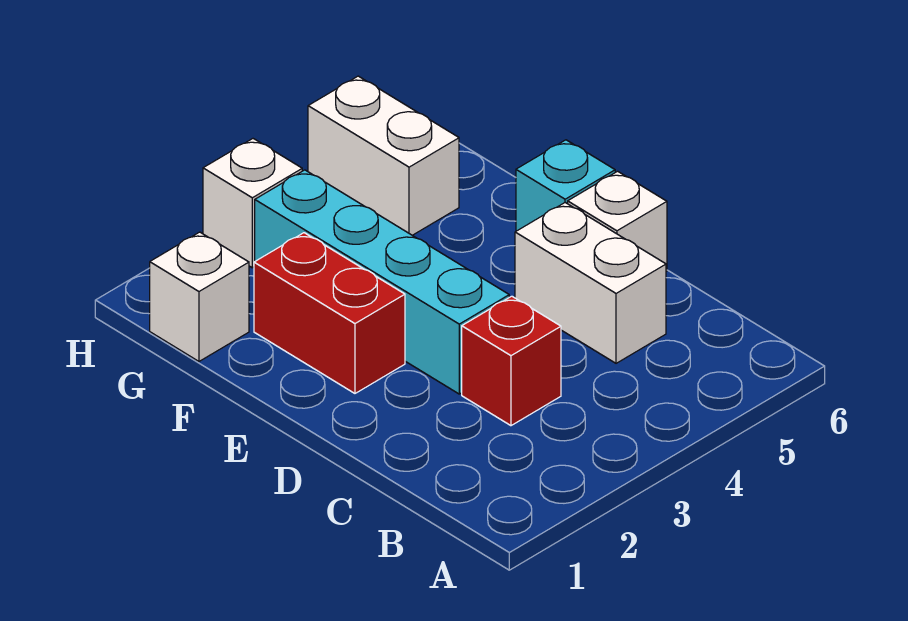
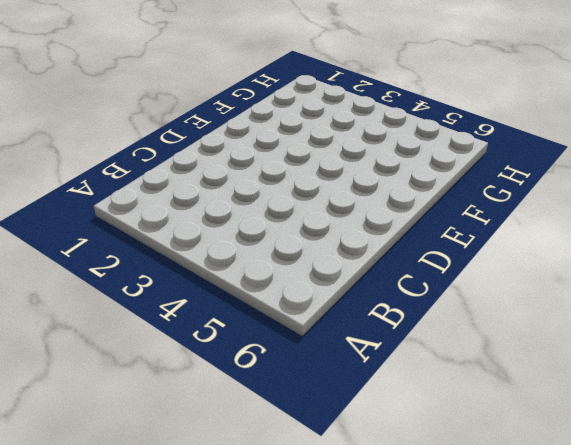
none -> red 1x1 brick [462,296,561,426]
none -> white 1x2 brick [515,203,666,363]

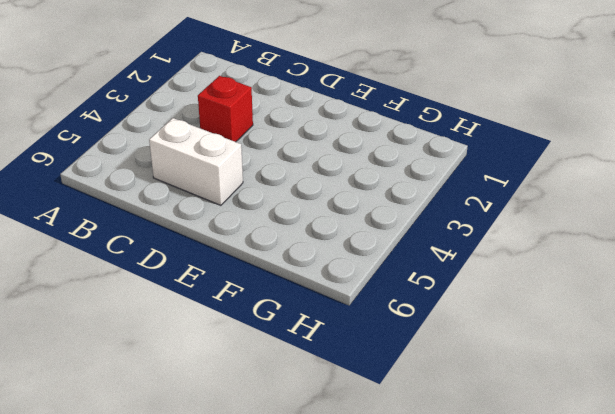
none -> cyan 1x4 brick [255,170,509,394]
none -> white 1x1 brick [568,171,667,272]

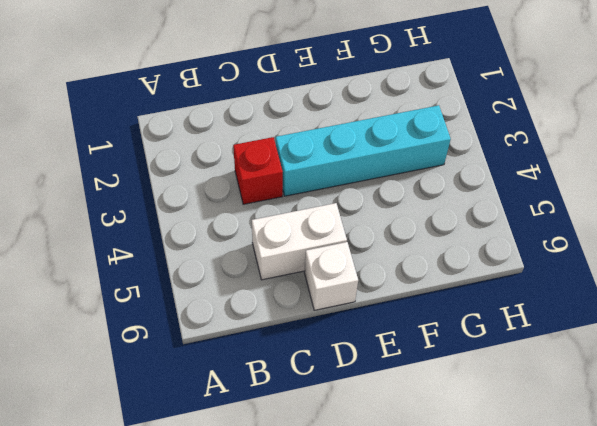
none -> red 1x2 brick [254,233,405,393]
none -> cyan 1x1 brick [516,140,615,231]

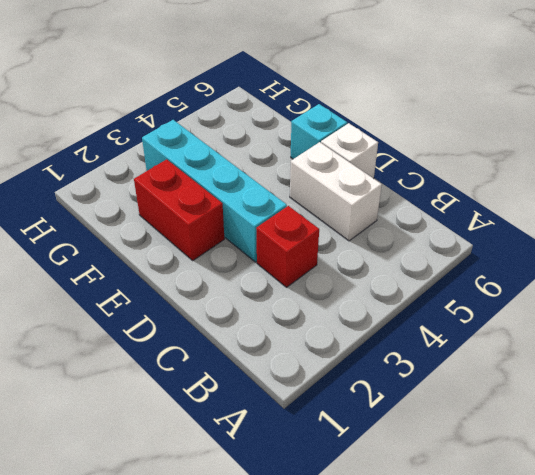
none -> white 1x1 brick [150,232,249,361]
none -> white 1x2 brick [308,76,459,235]

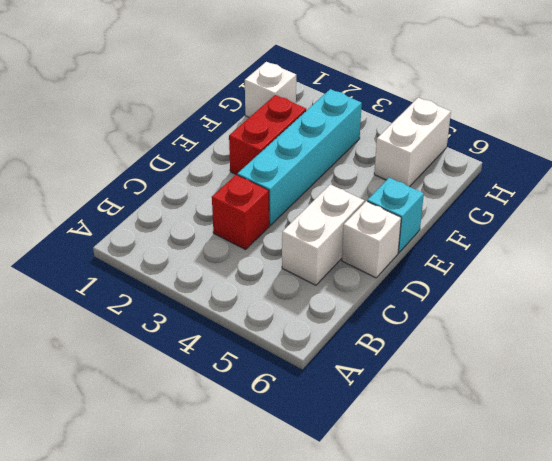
none -> white 1x1 brick [203,139,302,268]

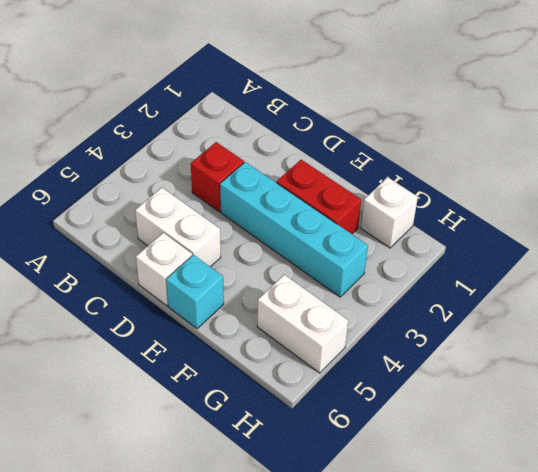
none -> white 1x1 brick [203,139,302,268]

